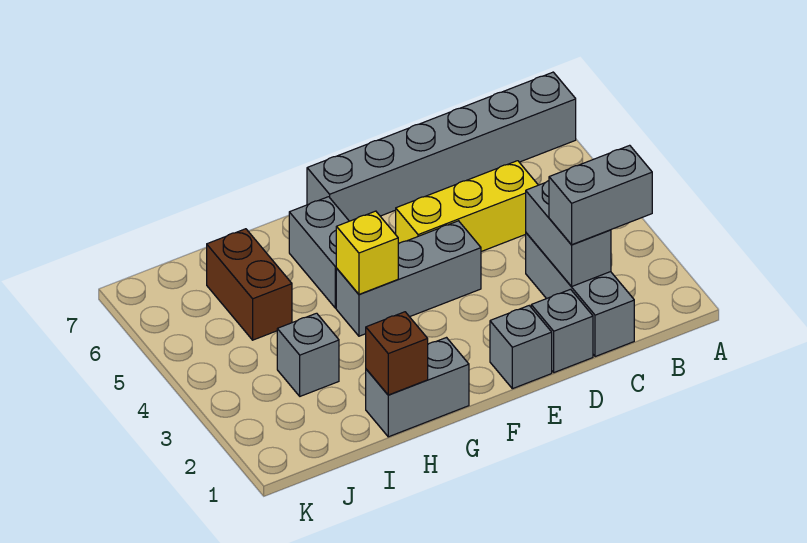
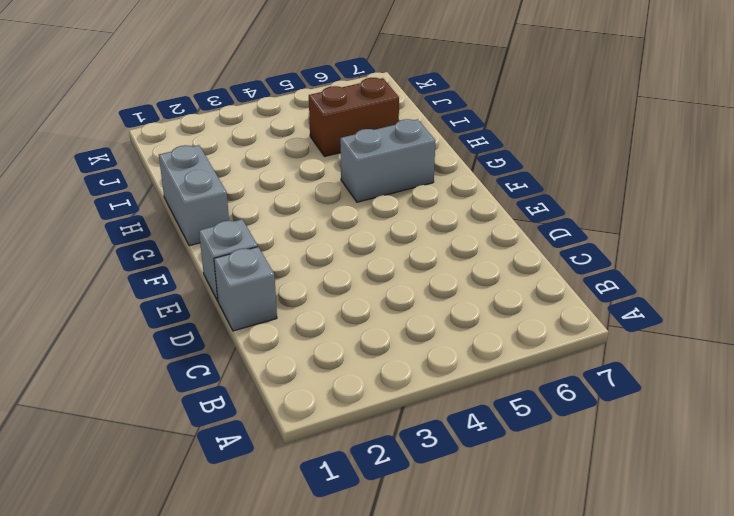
none -> grey 1x6 brick [307,72,576,221]
none -> grey 1x3 brick [526,233,634,357]
none -> yellow 1x3 brick [396,161,538,252]

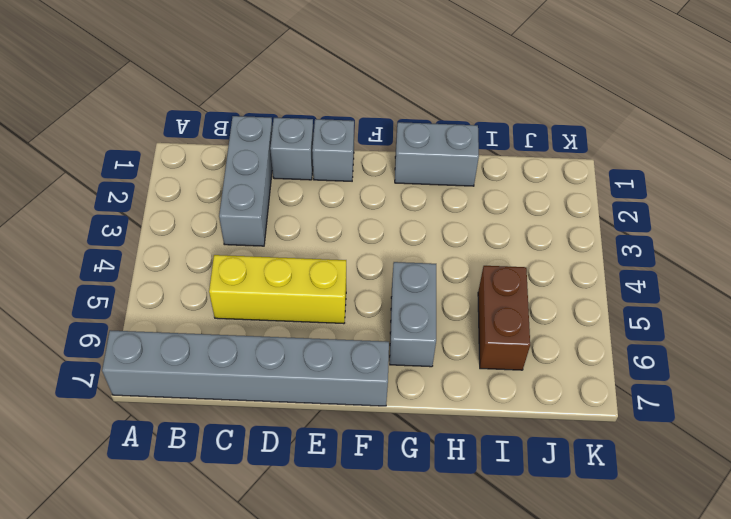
none -> grey 1x3 brick [336,221,481,336]
none -> grey 1x1 brick [277,313,339,396]
none -> grey 1x2 brick [526,181,611,287]

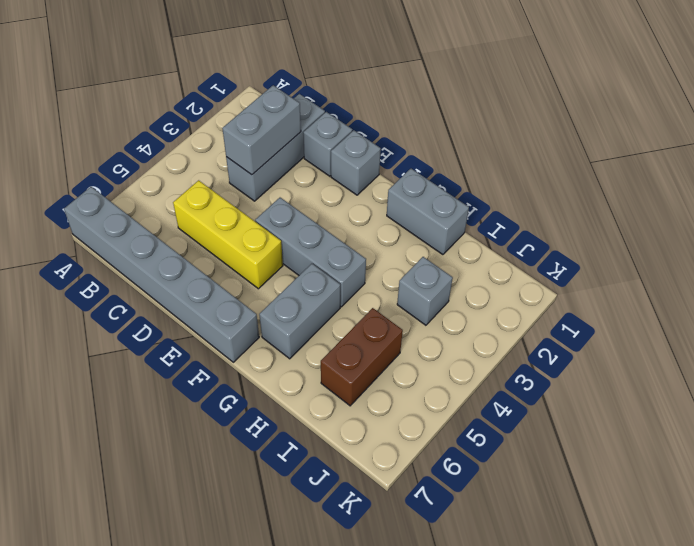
none -> yellow 1x1 brick [336,211,398,294]
none -> brown 1x1 brick [366,312,428,395]
none -> grey 1x2 brick [549,145,652,245]

